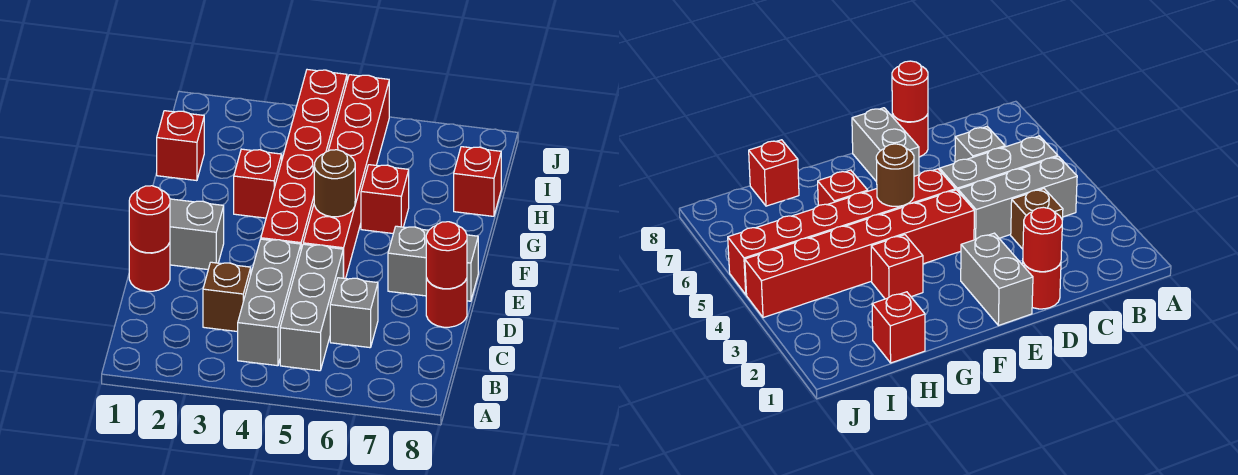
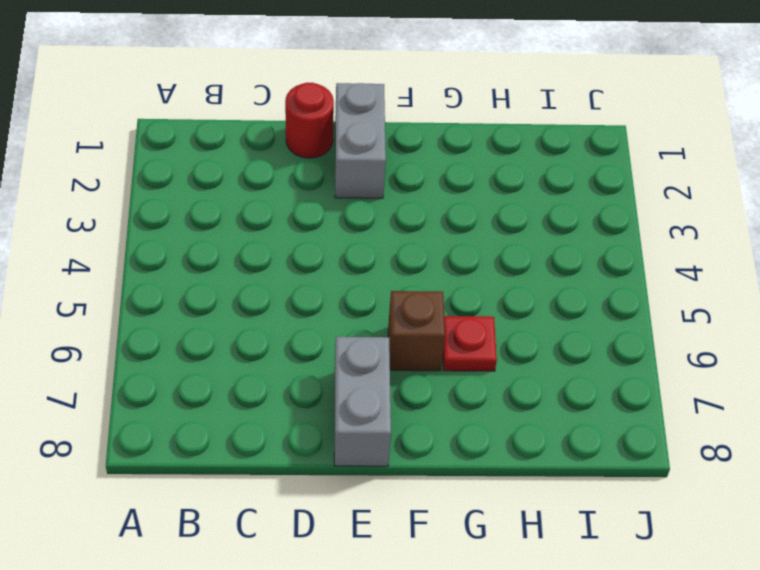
brown 1x1 brick [388,291,445,371] -> brown 1x1 brick moved to [203,262,251,332]
red 1x1 plate [443,316,497,371] -> red 1x1 brick [361,165,409,233]
none -> grey 1x3 brick [238,239,301,366]
none -> grey 1x3 brick [280,244,343,371]
none -> grey 1x1 brick [330,278,378,348]

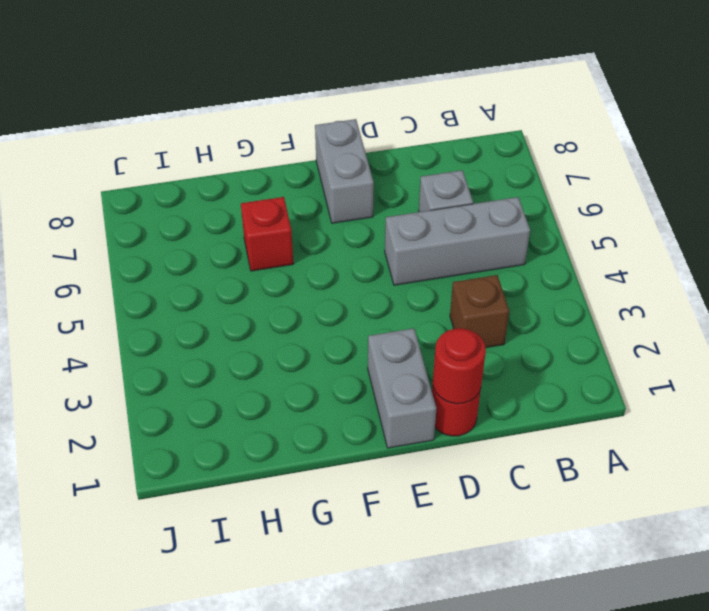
none -> grey 1x3 brick [238,239,301,366]
none -> red 1x1 round brick [426,278,467,327]
none -> red 1x6 brick [261,70,347,249]

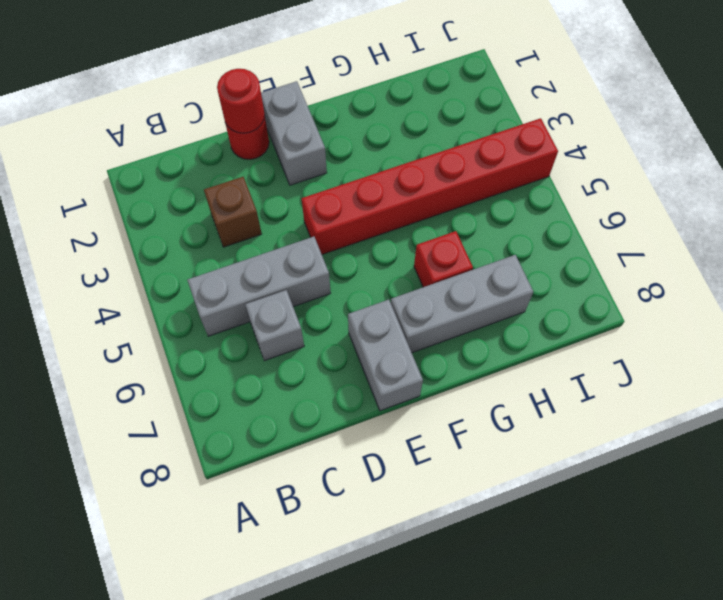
grey 1x3 brick [391,255,533,353] -> grey 1x3 brick moved to [238,239,301,366]
none -> red 1x1 round brick [426,278,467,327]
none -> red 1x6 brick [303,75,389,279]
none -> red 1x1 brick [234,149,282,218]

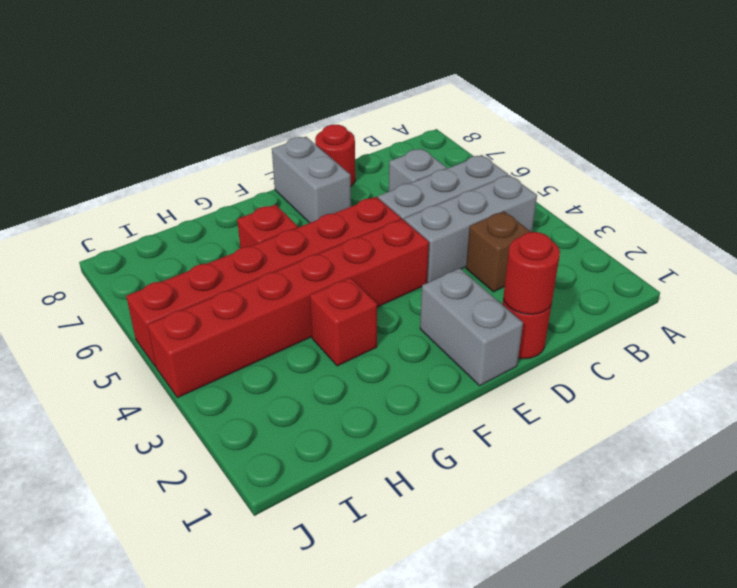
none -> red 1x1 brick [157,111,204,181]
none -> red 1x1 brick [454,147,501,216]
none -> red 1x1 round brick [426,222,467,289]

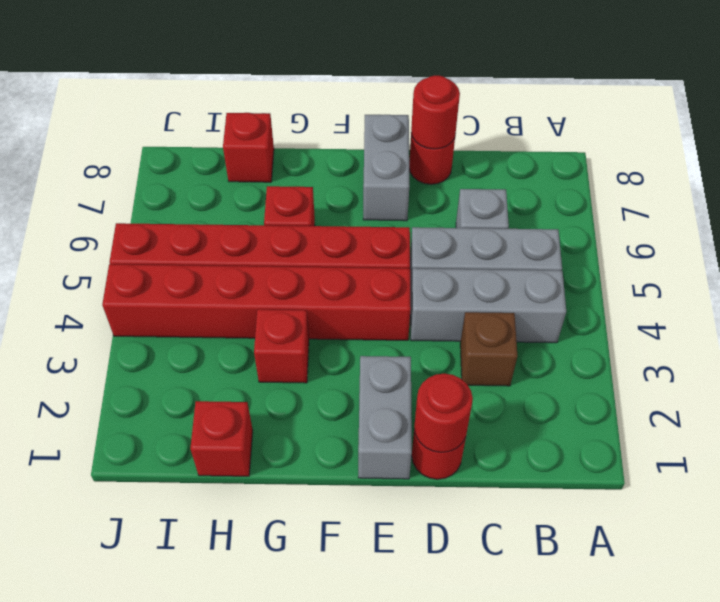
none -> brown 1x1 round brick [314,150,355,217]

